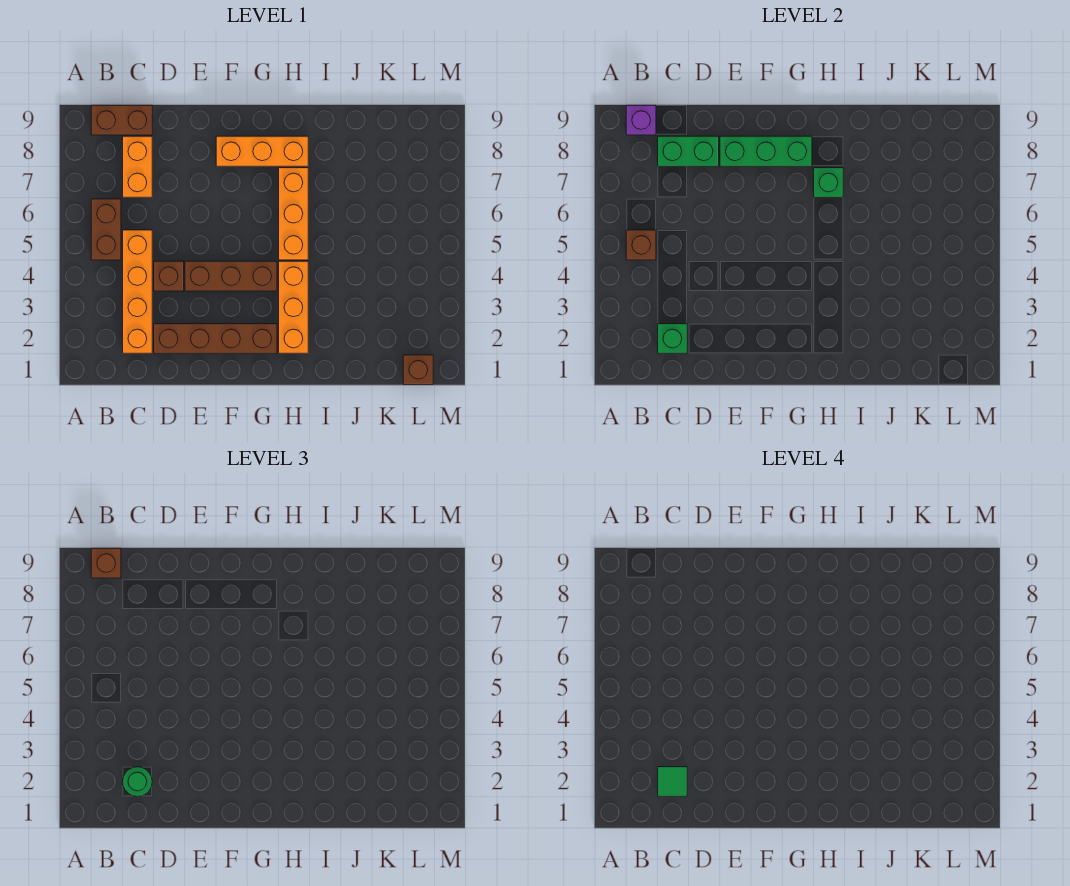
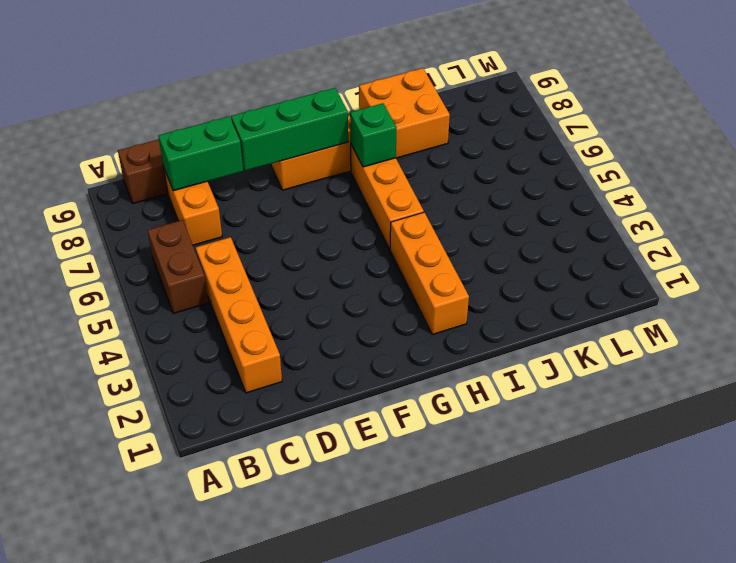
orange 2x2 brick [359,68,450,158] -> none
none -> brown 1x4 brick [154,324,277,353]
none -> brown 1x1 brick [154,261,184,291]
none -> brown 1x3 brick [185,261,277,291]

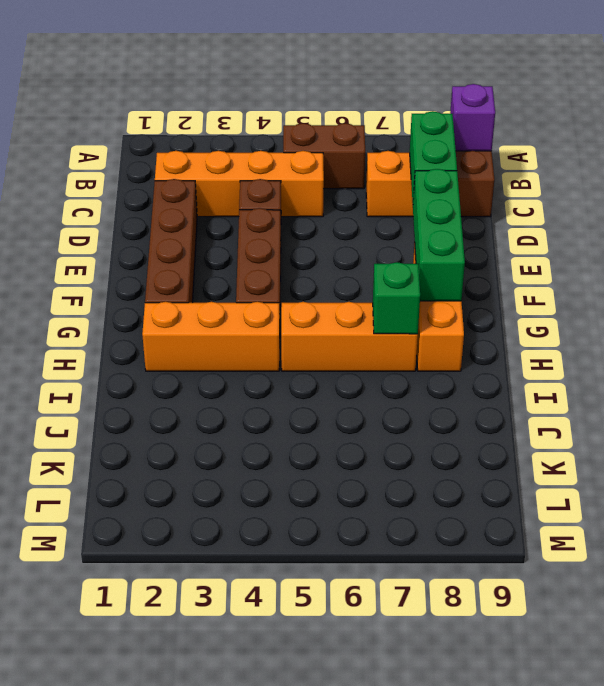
none -> brown 1x1 brick [403,355,433,385]
none -> brown 1x1 brick [626,230,656,260]
none -> green 1x1 brick [658,324,687,353]

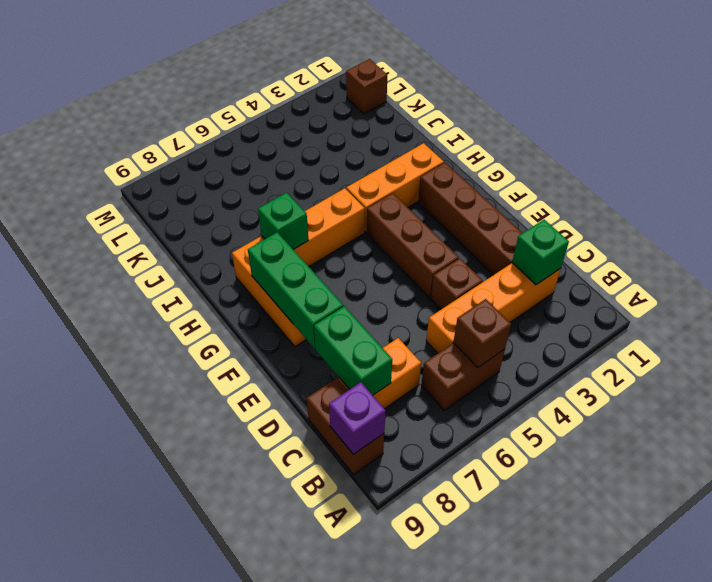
none -> brown 1x1 brick [91,548,121,578]
none -> green 1x1 round brick [123,767,152,796]
none -> green 1x1 tile [658,767,687,796]

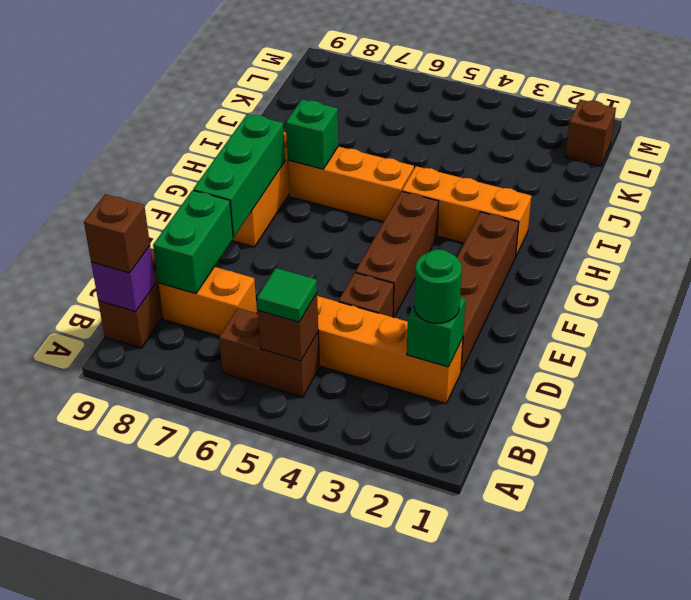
green 1x1 tile [257,268,317,322] -> green 1x1 tile moved to [658,767,687,796]

